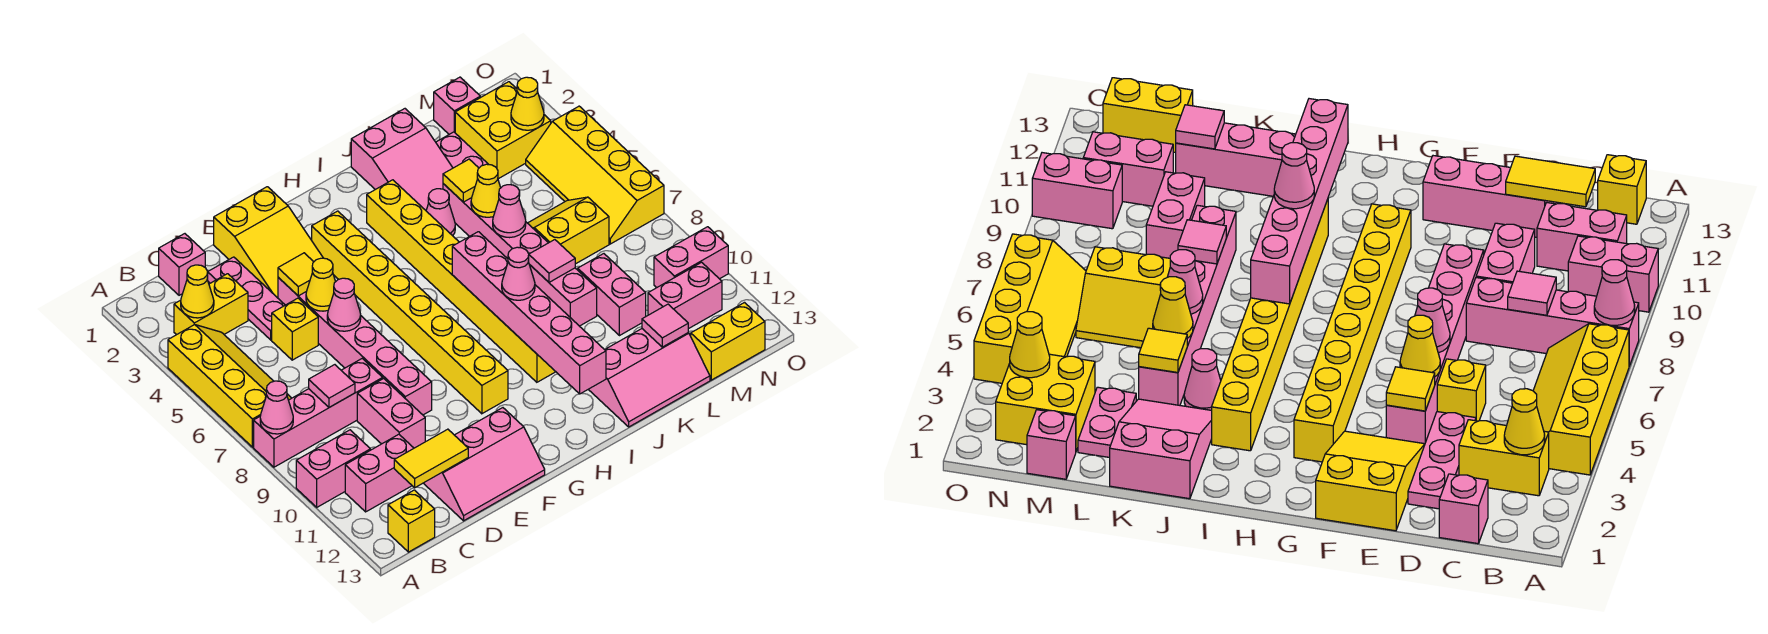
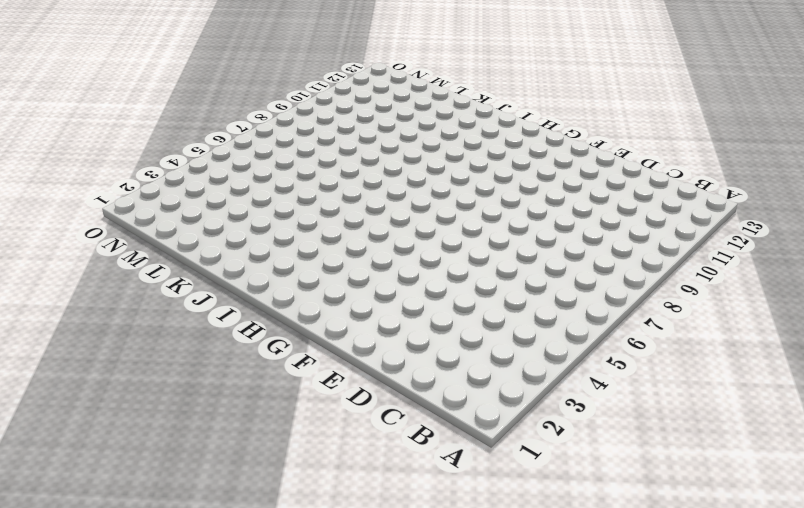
none -> yellow 2x4 slope [168,325,291,447]
none -> pink 1x4 brick [254,359,383,467]
none -> pink 1x2 brick [296,430,370,507]
none -> yellow 1x2 brick [174,274,248,335]

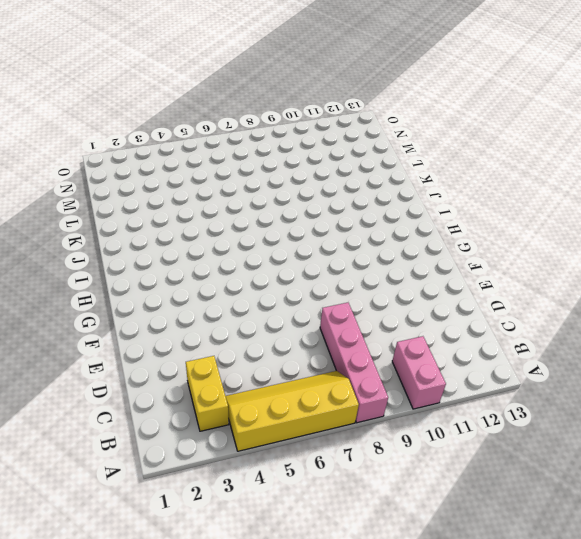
none -> pink 1x2 brick [345,434,414,512]
none -> yellow 1x1 brick [388,490,435,552]
none -> pink 1x1 brick [159,234,205,295]
none -> pink 1x3 plate [207,257,285,340]

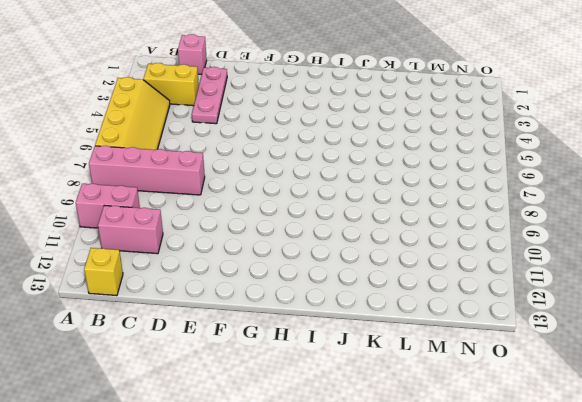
none -> yellow 1x1 brick [272,298,318,360]
none -> pink 1x2 brick [357,379,425,448]
none -> pink 2x3 slope [424,408,545,521]
none -> yellow 2x3 slope [214,187,323,298]

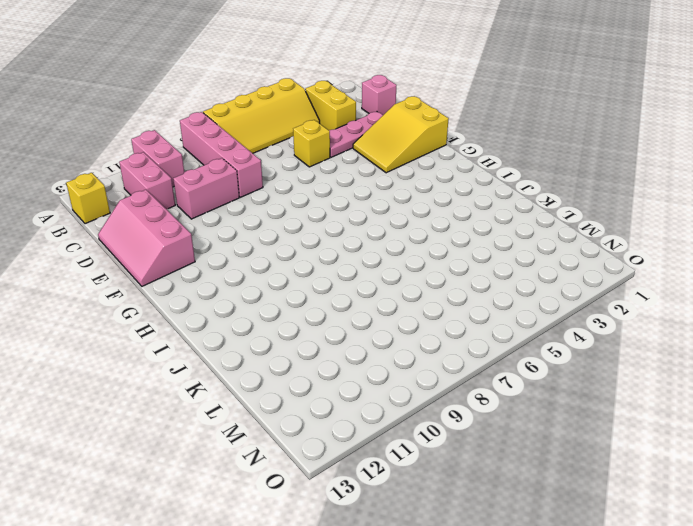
none -> pink 1x6 brick [278,277,432,415]
none -> yellow 1x8 brick [312,211,508,414]
none -> yellow 1x8 brick [367,180,556,382]
none -> pink 2x3 slope [351,109,453,210]

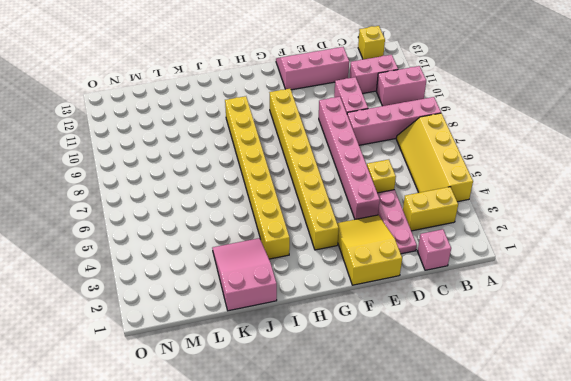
none -> pink 1x1 cone [426,189,455,236]
none -> pink 2x3 slope [588,329,710,427]
none -> pink 1x6 brick [443,184,597,326]
none -> pink 1x2 plate [436,132,489,168]

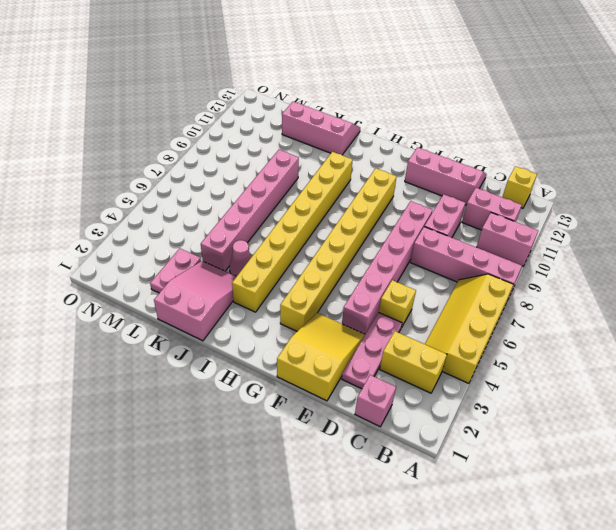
none -> yellow 2x2 slope [528,197,609,264]
none -> pink 1x2 brick [578,254,646,336]
none -> pink 1x1 brick [434,77,480,134]
none -> yellow 2x2 brick [455,82,551,179]

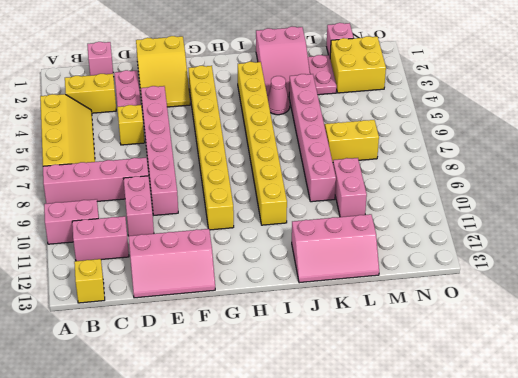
none -> pink 1x2 brick [648,262,722,329]
none -> yellow 1x2 brick [691,303,765,380]
none -> yellow 2x4 slope [526,106,664,244]
none -> pink 1x2 brick [654,227,728,288]

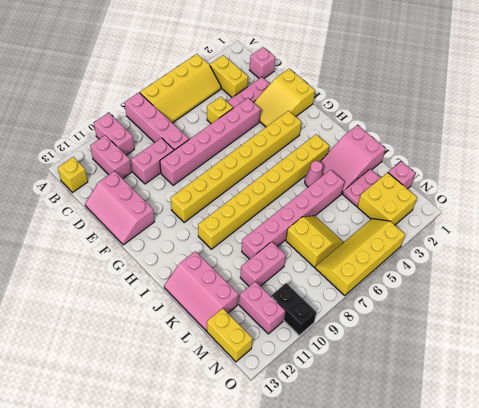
black 1x2 brick [271,283,317,335] -> pink 1x2 brick [654,227,728,288]
none -> pink 1x1 cone [260,381,293,434]
none -> yellow 1x1 cone [181,265,214,318]
none -> pink 1x1 tile [309,365,355,407]
none -> yellow 1x2 tile [394,429,468,488]

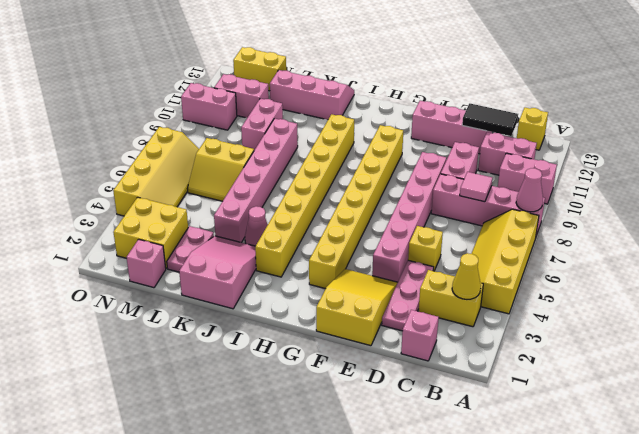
black 1x2 tile [462,103,518,136] -> yellow 1x2 tile [394,429,468,488]
none -> yellow 1x1 tile [278,253,313,296]
none -> yellow 1x1 cone [306,258,336,311]
none -> pink 1x1 cone [327,278,361,331]
none -> pink 1x6 brick [452,232,606,394]

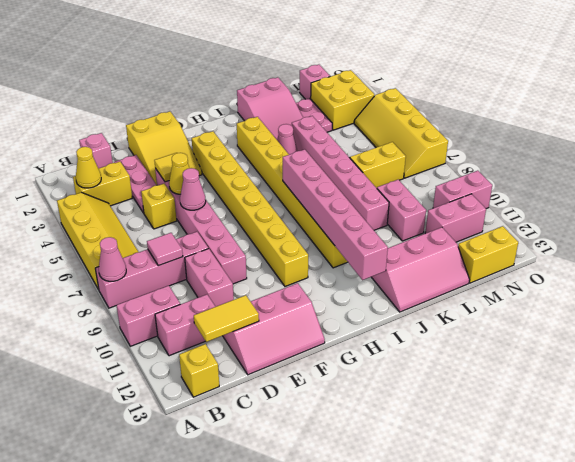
none -> yellow 1x1 tile [443,159,479,202]
none -> yellow 1x1 cone [471,164,501,217]
none -> pink 1x1 cone [493,185,526,238]
none -> pink 1x1 tile [528,240,575,282]

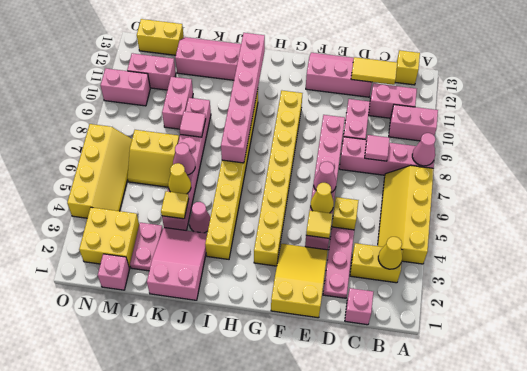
none -> pink 1x1 tile [642,304,688,347]
none -> yellow 1x1 cone [511,77,544,130]
none -> pink 1x1 cone [502,247,535,300]

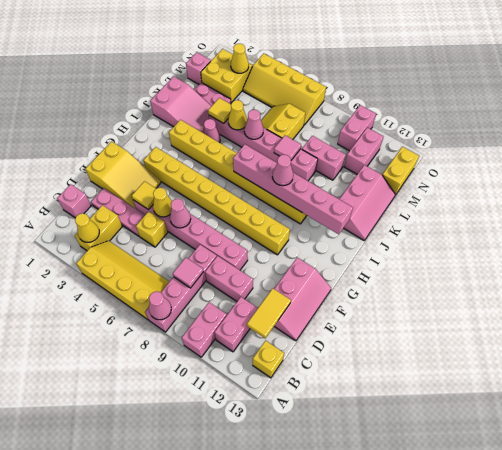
none -> pink 1x1 tile [642,304,688,347]

